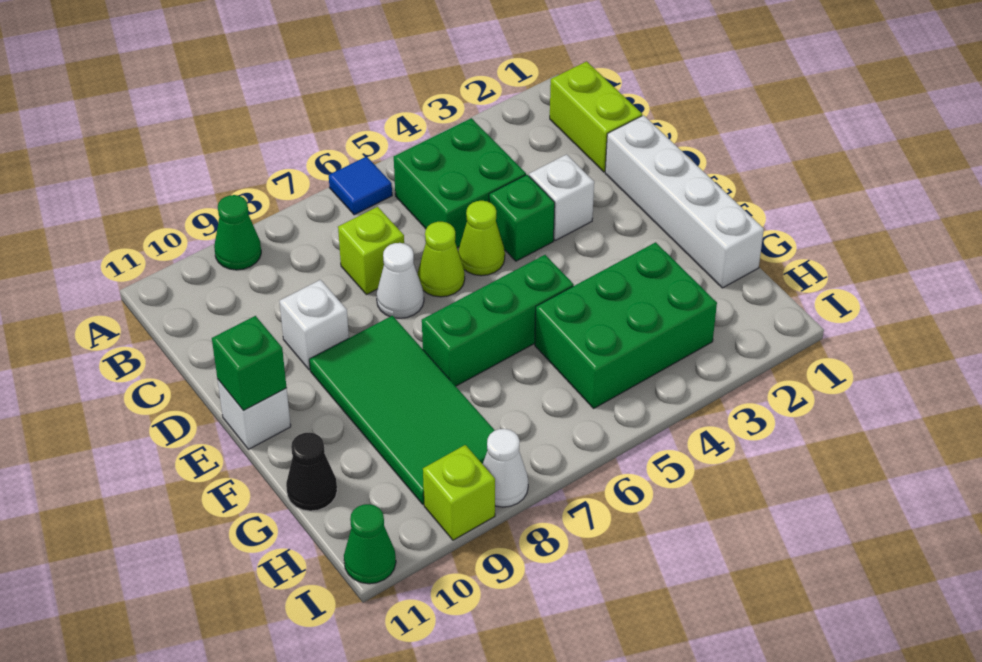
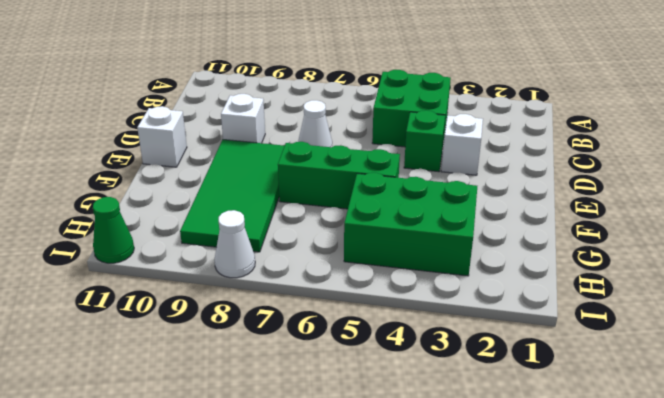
none -> blue 1x1 tile [329,157,392,215]
none -> green 1x1 cone [214,195,261,270]
none -> lime 1x2 brick [550,61,642,172]

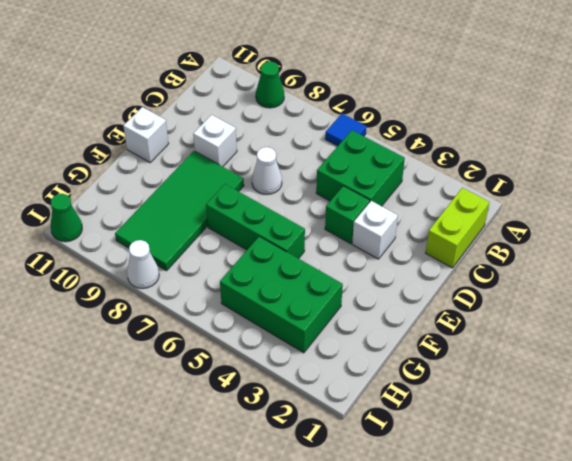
none -> lime 1x1 brick [338,207,404,295]
none -> white 1x4 brick [605,115,764,288]
none -> lime 1x1 cone [458,201,505,276]

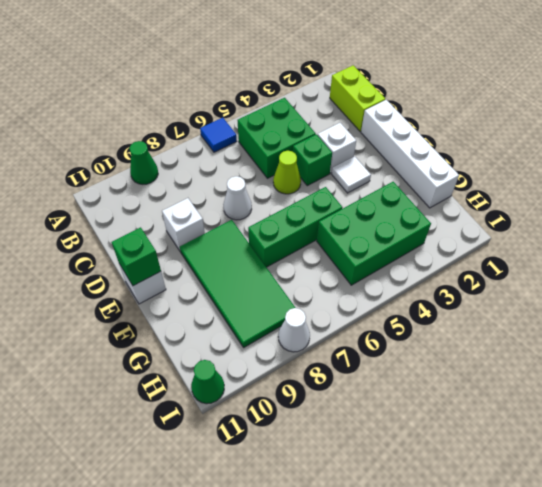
white 1x1 tile [332,156,371,193] -> none
none -> lime 1x1 brick [338,207,404,295]
none -> lime 1x1 cone [418,222,465,297]
none -> black 1x1 cone [286,433,337,511]

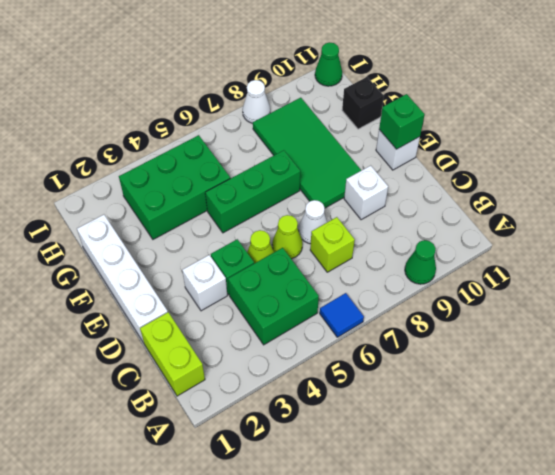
black 1x1 brick [342,77,384,129] -> black 1x1 cone [286,433,337,511]
none -> lime 1x1 brick [423,445,495,540]

